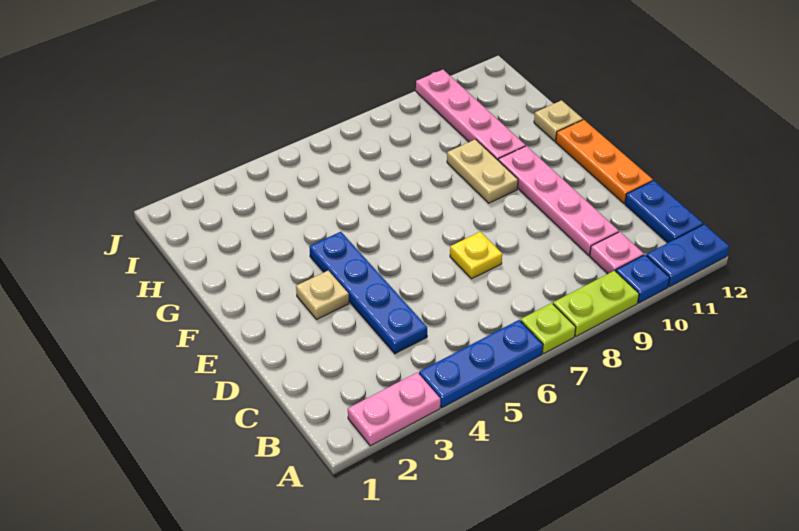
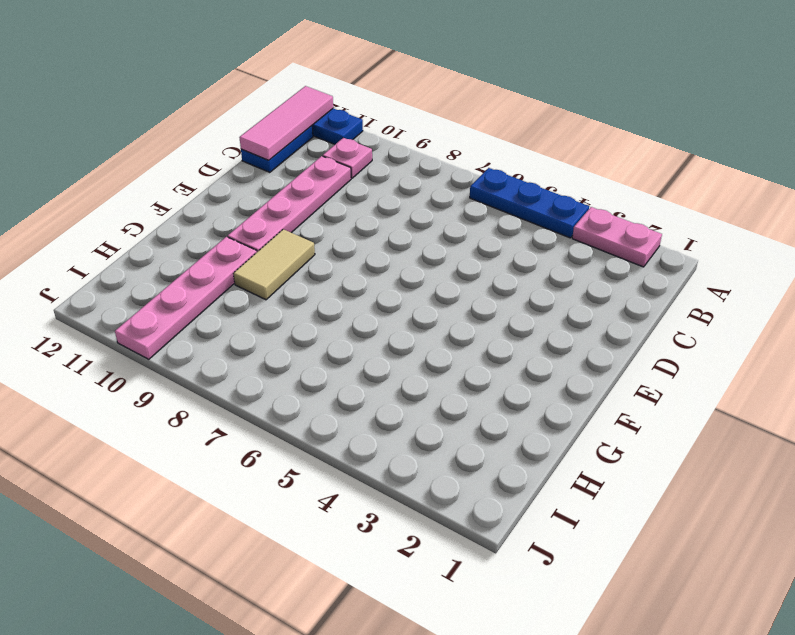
pink 1x3 tile [239,86,333,160] -> none
tan 1x2 tile [233,229,315,300] -> tan 1x2 plate [447,139,518,203]
none -> lime 1x1 plate [521,303,576,354]
none -> lime 1x2 plate [553,270,639,336]
none -> blue 1x1 plate [616,255,670,303]

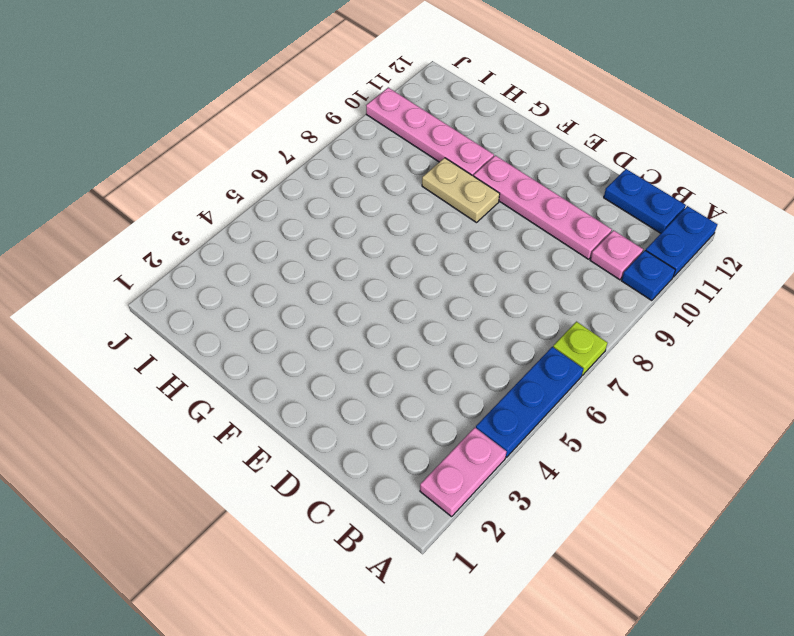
none -> lime 1x2 plate [553,270,639,336]
none -> blue 1x4 plate [309,232,427,354]
none -> yellow 1x1 plate [450,232,502,279]

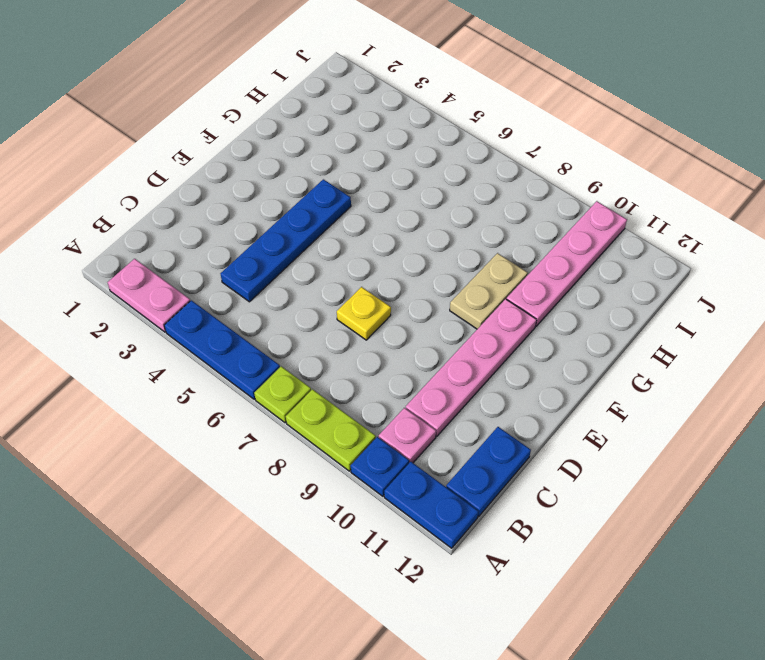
none -> orange 1x3 plate [556,120,653,203]
none -> tan 1x1 plate [296,271,349,320]
none -> tan 1x1 plate [534,100,583,141]

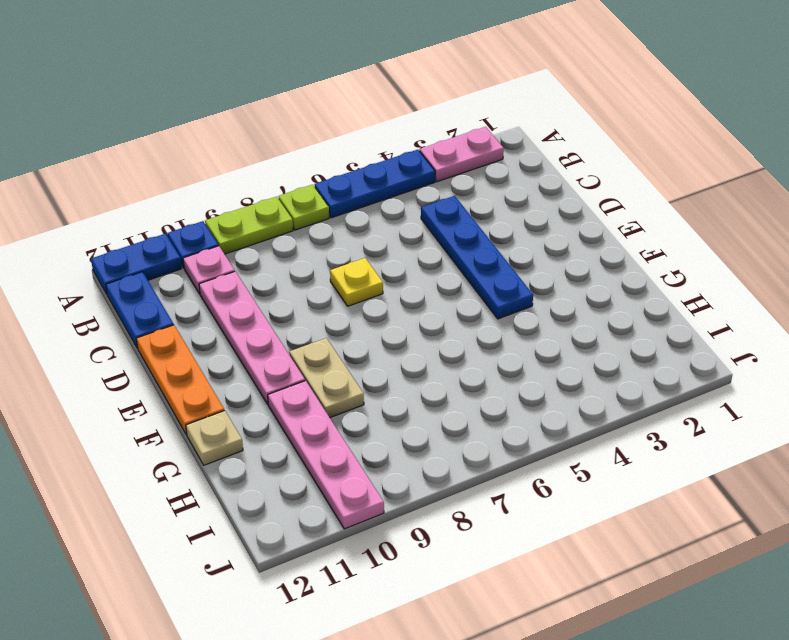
none -> tan 1x1 plate [296,271,349,320]

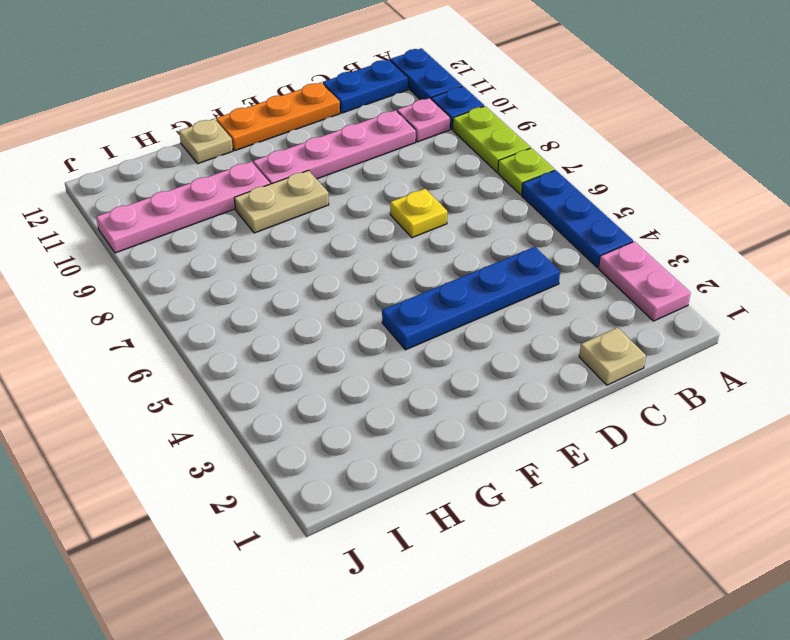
tan 1x1 plate [579,328,646,385] -> tan 1x1 plate moved to [296,271,349,320]

